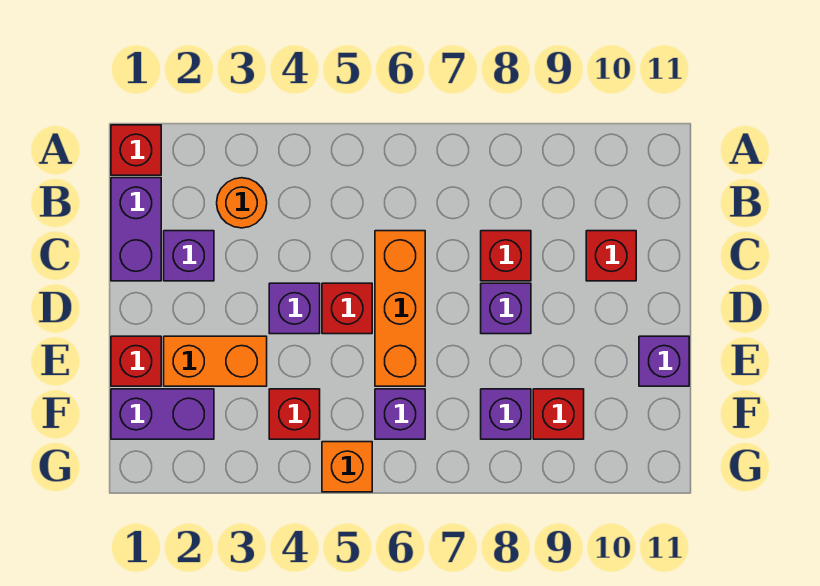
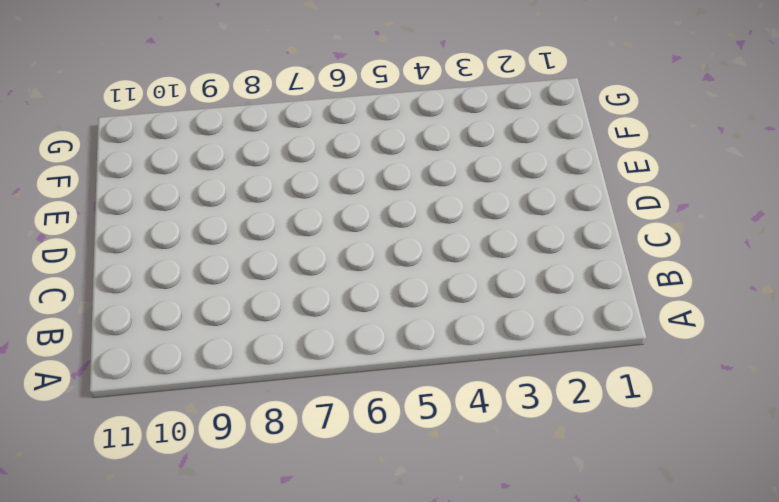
none -> red 1x1 brick [111,125,161,175]
none -> purple 1x2 brick [111,178,161,281]
none -> orange 1x1 round brick [217,178,267,228]

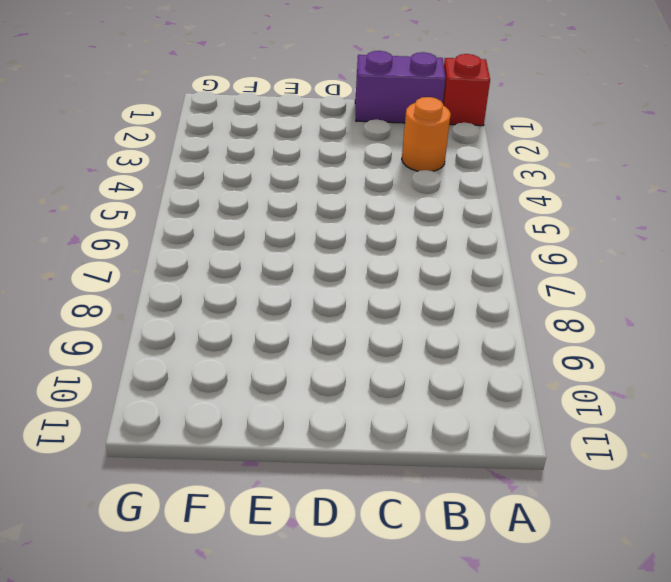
none -> purple 1x1 brick [164,231,214,281]
none -> orange 1x3 brick [375,231,425,386]
none -> red 1x1 brick [481,231,531,281]

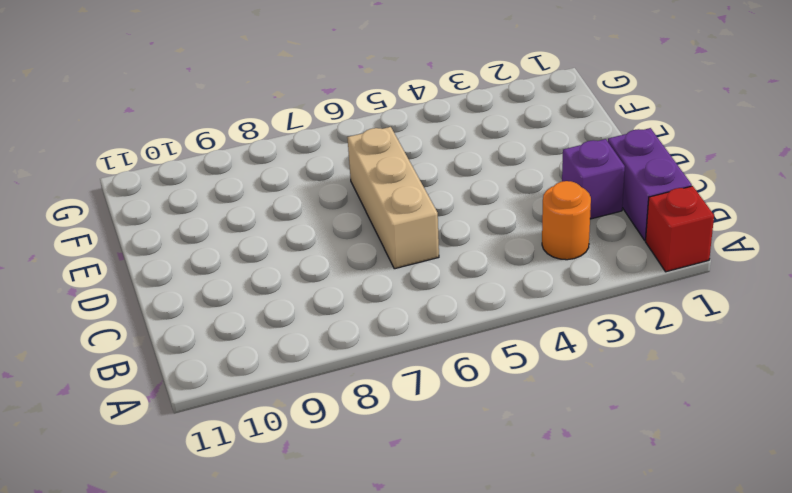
tan 1x3 brick [347,127,439,269] -> orange 1x3 brick [375,231,425,386]
none -> red 1x1 brick [481,231,531,281]
none -> red 1x1 brick [586,231,636,281]
none -> purple 1x1 brick [269,283,320,334]

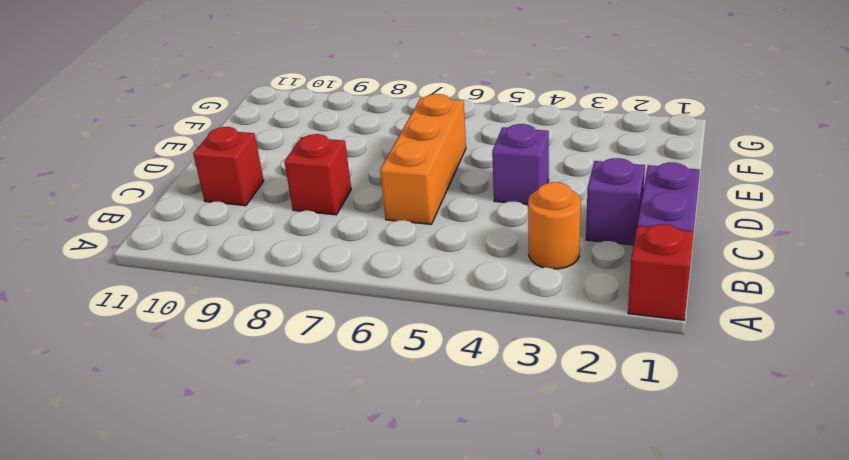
none -> red 1x1 brick [322,283,372,334]
none -> purple 1x1 brick [481,283,531,334]
none -> red 1x1 brick [111,336,161,386]

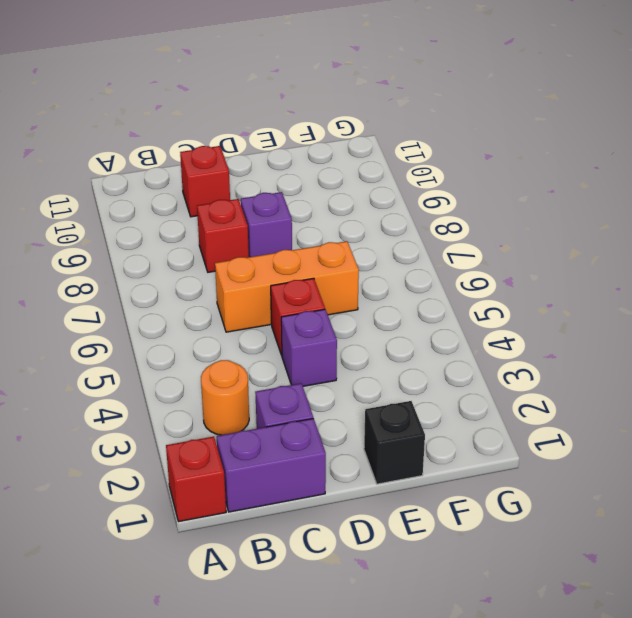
black 1x1 brick [364,401,425,484] -> red 1x1 brick [111,336,161,386]
none -> orange 1x2 brick [164,336,267,386]
none -> purple 1x1 brick [639,336,689,386]
none -> purple 1x2 brick [111,389,214,439]

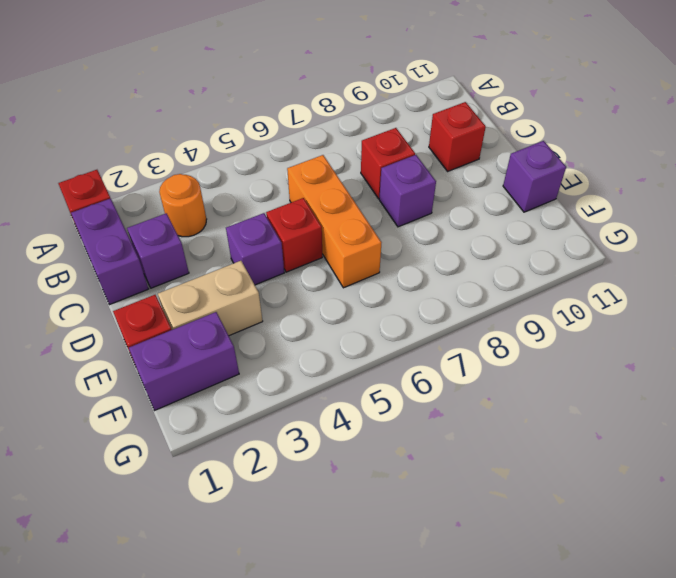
tan 1x2 brick [158,261,263,336] -> orange 1x2 brick [164,336,267,386]
none -> red 1x1 brick [269,389,320,439]
none -> purple 1x1 brick [375,389,425,439]
none -> purple 1x1 brick [481,389,531,439]

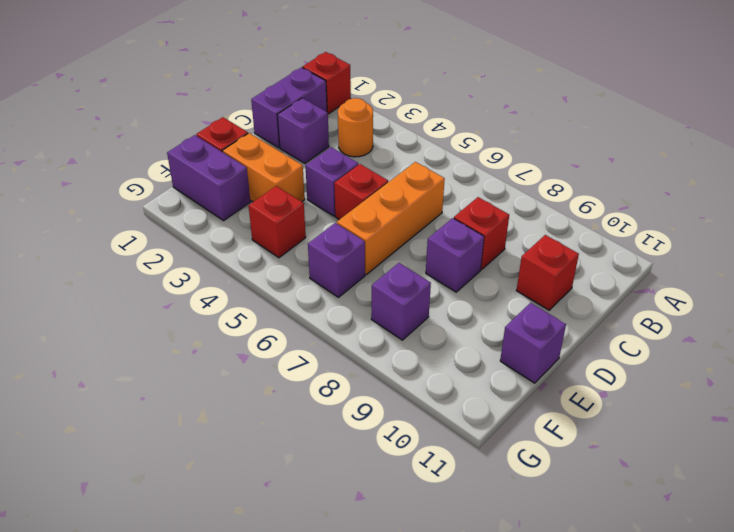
none -> red 1x1 brick [533,389,584,439]
none -> orange 1x1 brick [322,442,372,492]

